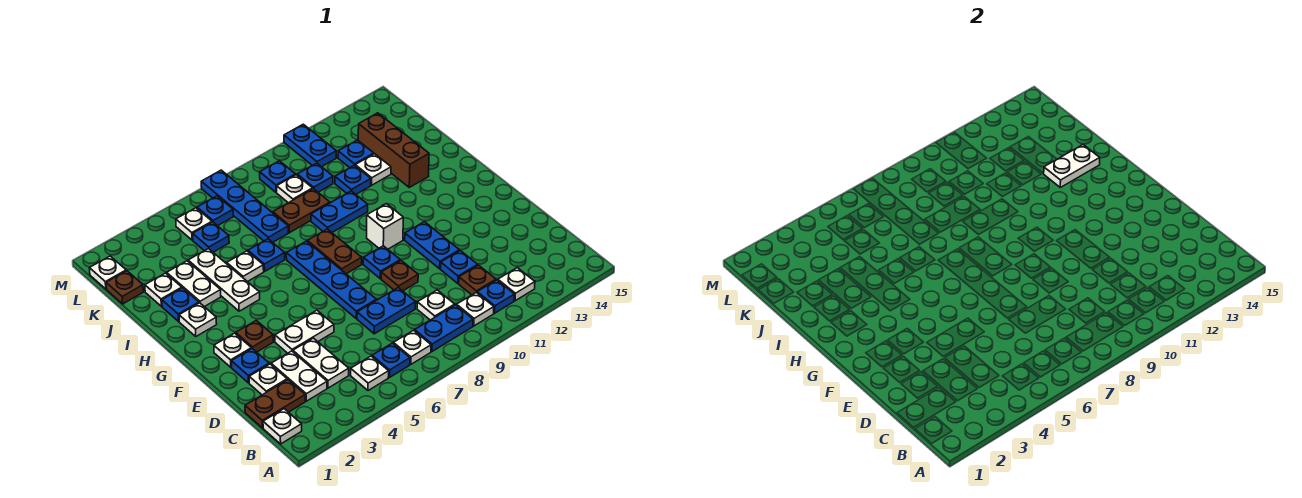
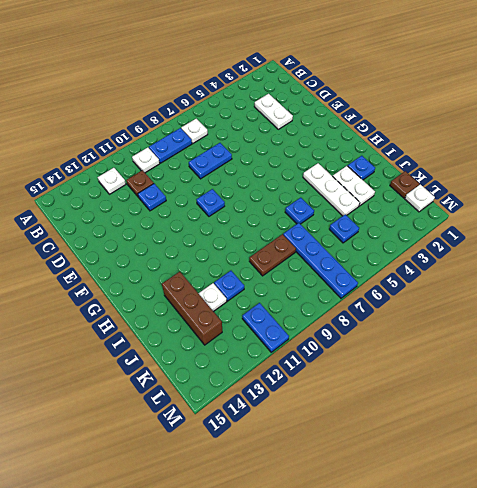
none -> white 1x1 plate [263,409,302,444]
none -> white 1x1 plate [351,356,389,391]
none -> blue 1x1 plate [372,343,410,377]
none -> blue 1x1 plate [477,280,514,313]

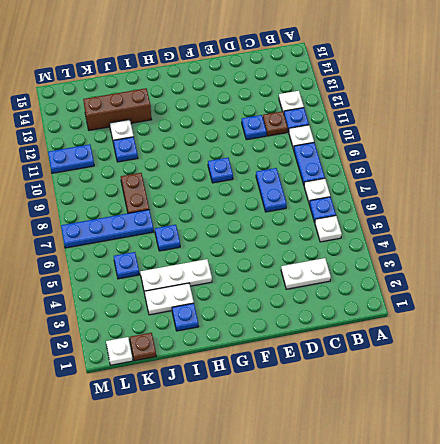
none -> white 1x1 plate [263,409,302,444]
none -> brown 1x2 plate [245,380,305,428]
none -> white 1x2 plate [293,338,349,388]
none -> white 1x1 plate [417,290,455,320]

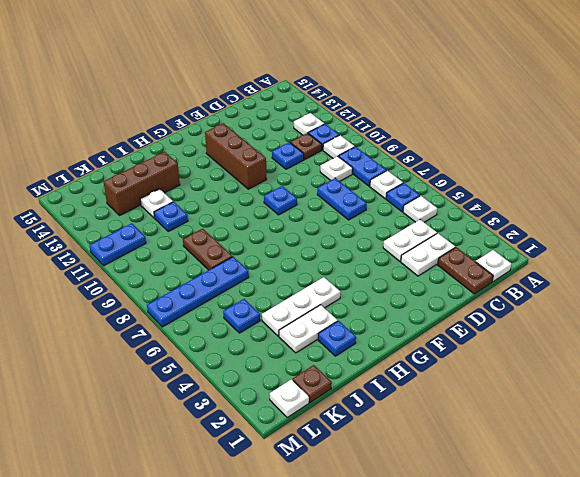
brown 1x3 brick [205,123,267,189] -> blue 1x2 plate [405,222,459,269]
none -> white 1x1 plate [249,364,287,395]
none -> blue 1x1 plate [231,349,269,383]
none -> white 1x2 plate [275,310,334,353]
none -> blue 1x4 plate [286,241,376,318]

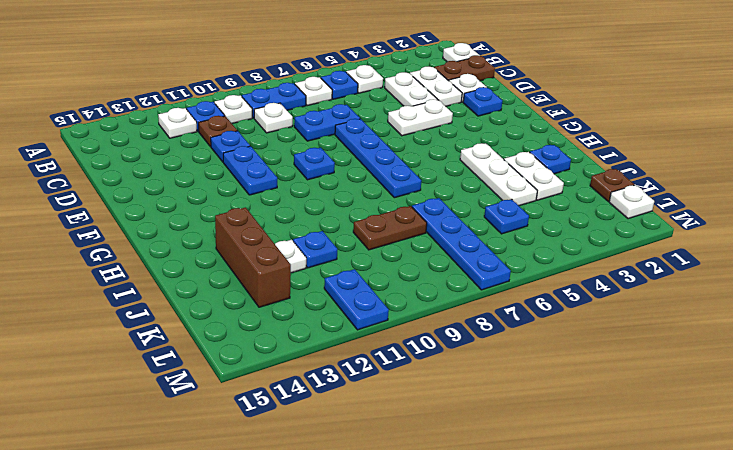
none -> brown 1x1 plate [381,261,418,291]
none -> white 1x1 plate [214,333,251,367]
none -> brown 1x1 plate [236,320,273,352]
none -> brown 1x2 plate [307,229,362,274]

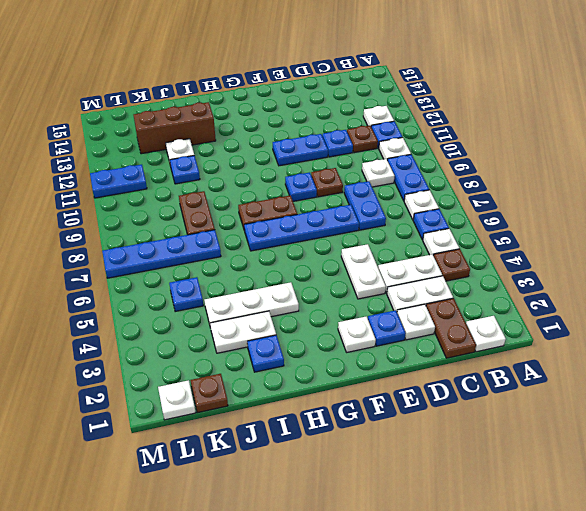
brown 1x1 plate [434,249,470,281] -> brown 1x1 plate moved to [236,320,273,352]
none -> white 1x1 brick [367,204,403,249]
none -> white 1x1 plate [179,303,217,336]
none -> white 1x1 plate [227,251,264,282]
none -> blue 1x1 plate [248,239,285,271]

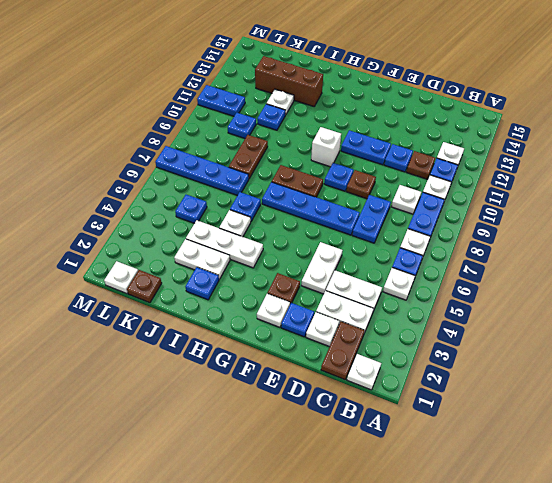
none -> white 1x1 plate [179,303,217,336]
none -> blue 1x2 plate [311,191,368,232]
none -> white 1x1 plate [145,273,182,306]
none -> white 1x1 plate [277,175,313,203]

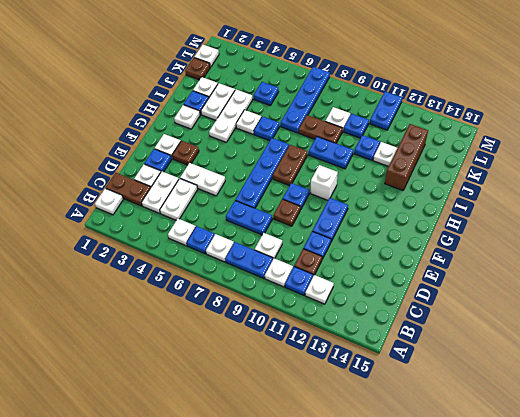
none -> blue 1x1 plate [338,140,374,168]
none -> white 1x1 plate [176,208,212,240]
none -> blue 1x1 plate [197,196,233,226]
none -> blue 1x1 plate [260,161,296,192]

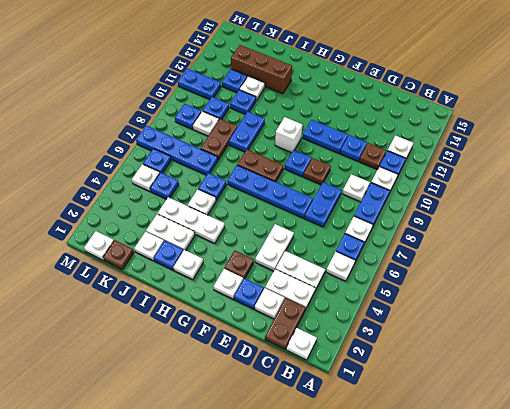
none -> white 1x2 plate [1044,145,1100,187]

